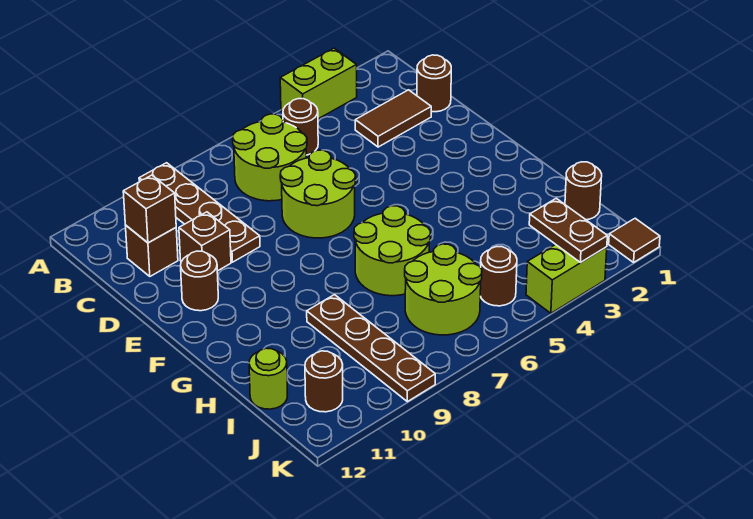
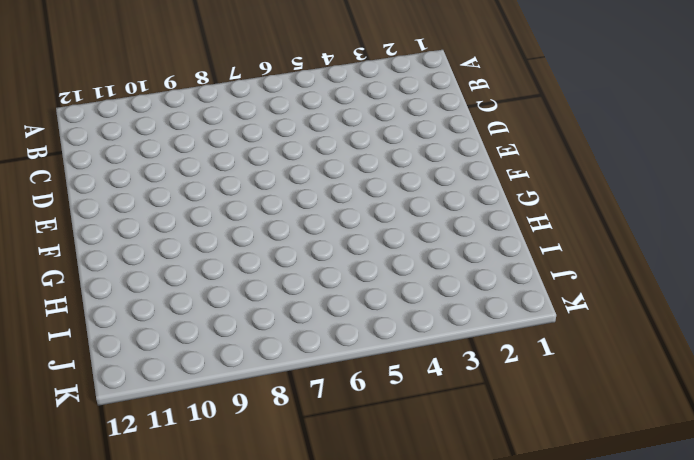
none -> lime 1x2 brick [280,48,357,119]
none -> brown 1x4 plate [139,163,260,262]
none -> brown 1x1 round brick [283,99,318,155]

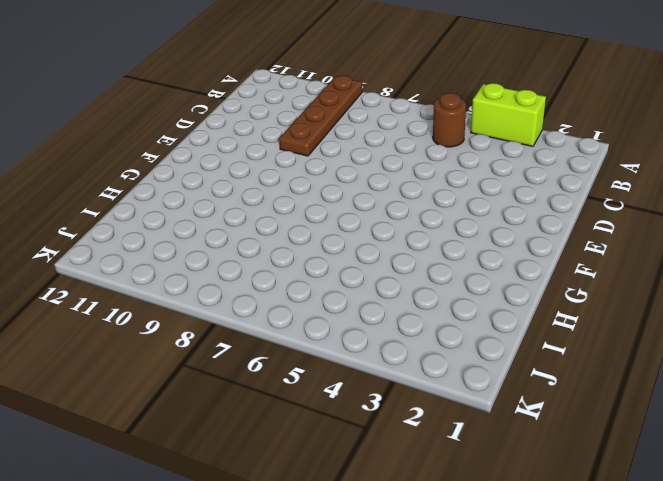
none -> lime 2x2 round brick [233,114,307,201]
none -> brown 1x1 round brick [417,55,451,112]
none -> brown 1x2 tile [355,90,431,147]

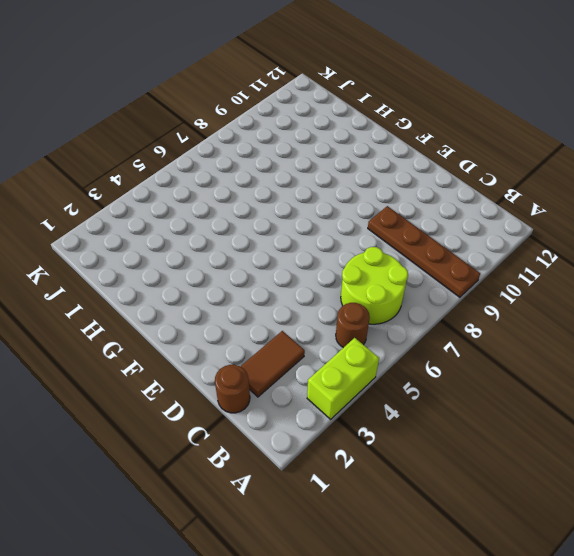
none -> brown 1x1 brick [125,225,178,276]
none -> lime 2x2 round brick [280,150,356,238]
none -> brown 1x1 brick [179,212,231,271]

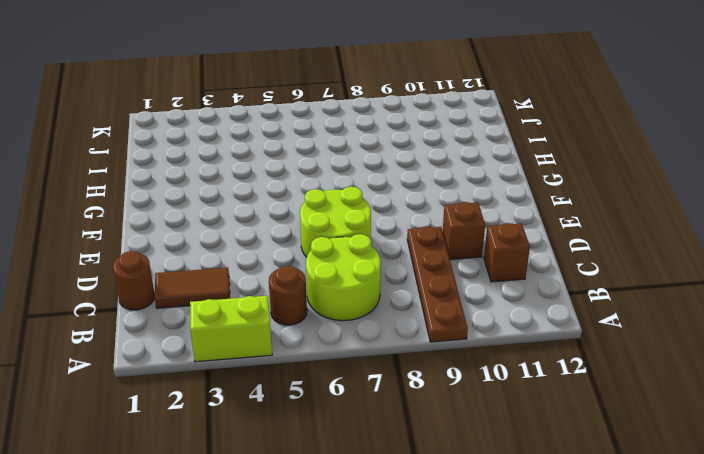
none -> brown 1x1 round brick [181,251,218,311]
none -> lime 2x2 round brick [354,206,430,296]
none -> brown 1x4 plate [307,295,435,402]

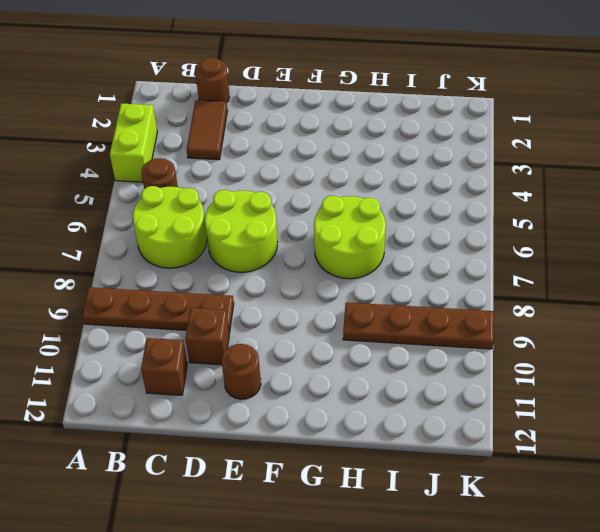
none -> brown 1x1 round brick [565,162,602,220]
none -> lime 2x2 round brick [405,244,482,335]
none -> lime 1x1 round brick [249,348,288,409]

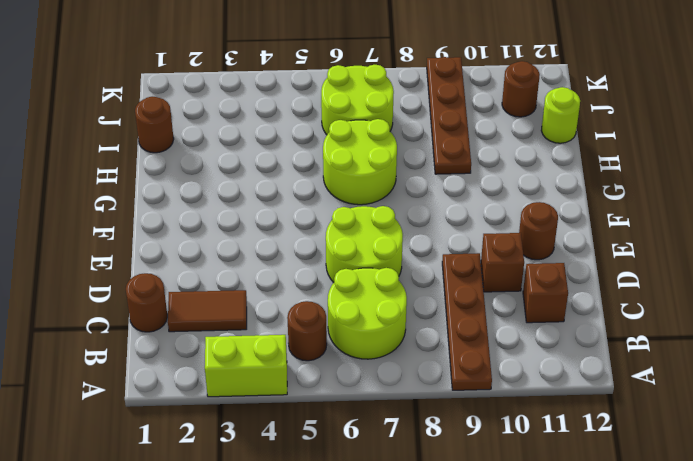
none -> brown 1x1 round brick [480,247,517,306]
none -> brown 1x1 tile [609,218,660,262]
none -> lime 1x2 brick [526,244,607,313]

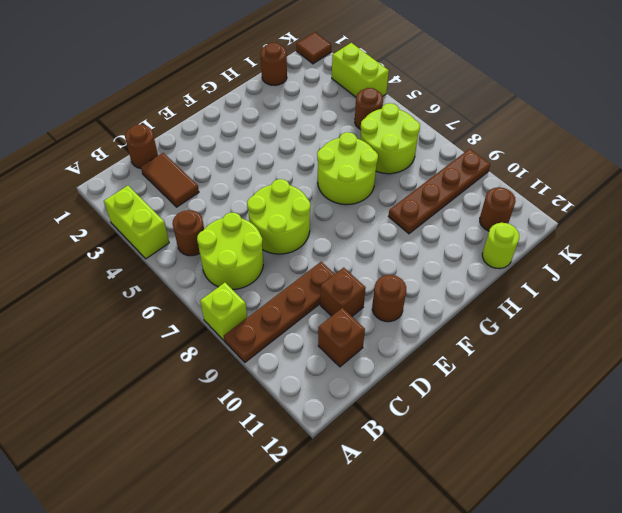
lime 1x1 brick [200,283,247,340] -> none
none -> brown 1x1 brick [123,175,176,243]
none -> brown 1x2 plate [529,198,607,262]

